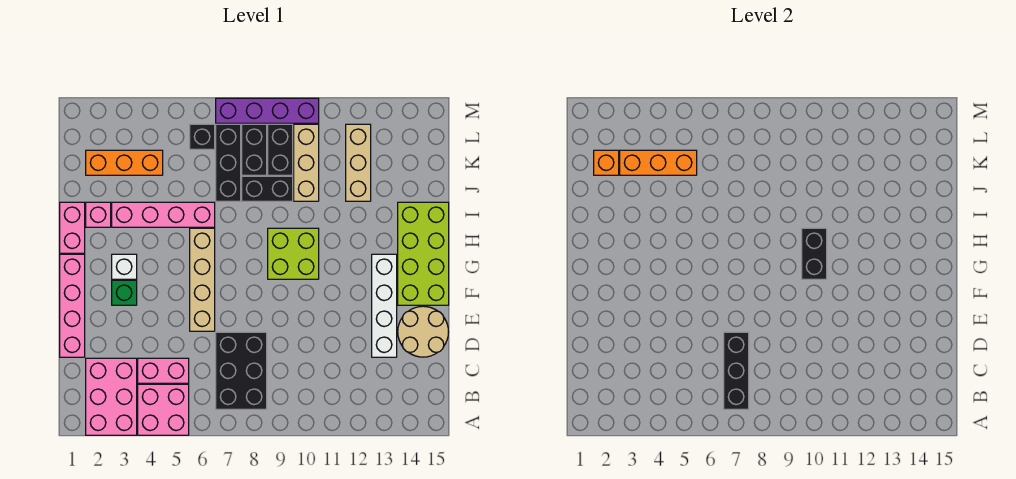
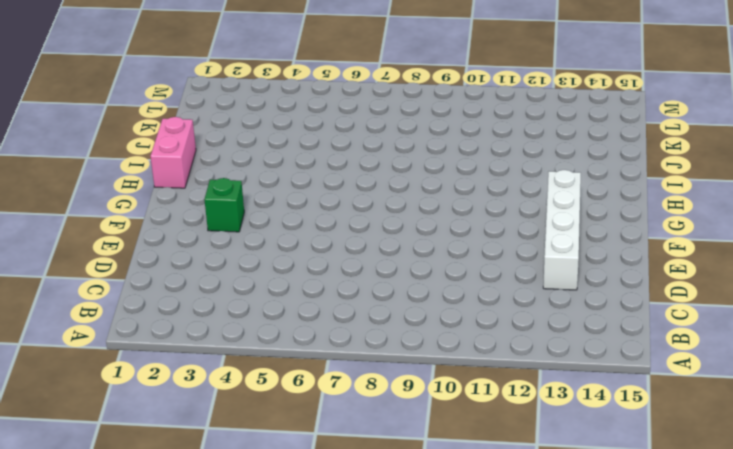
none -> pink 2x3 brick [86,358,137,435]
none -> pink 2x2 brick [138,384,189,435]
none -> black 2x3 brick [216,332,267,409]

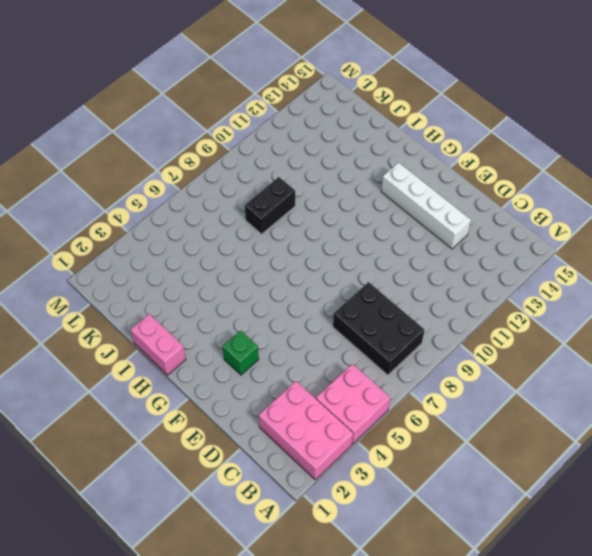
none -> pink 1x2 brick [138,358,189,383]
none -> pink 1x4 brick [60,254,85,357]
none -> tan 2x2 round brick [398,306,448,357]

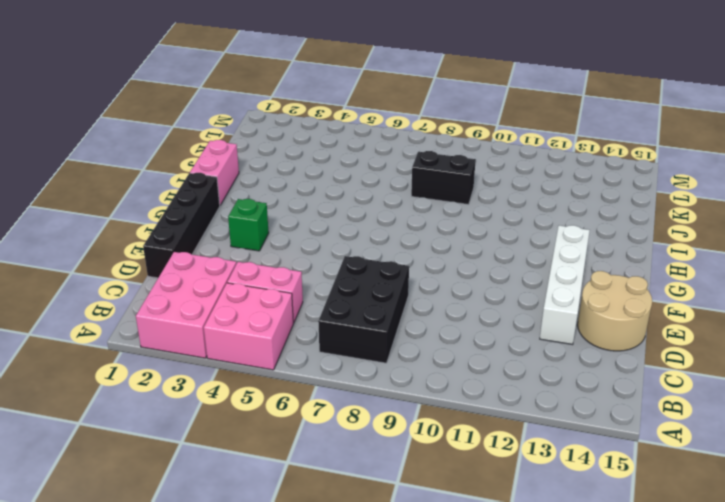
black 1x4 brick [143,173,220,278] -> pink 1x4 brick [60,254,85,357]
none -> tan 1x4 brick [190,228,215,331]
none -> lime 2x4 brick [398,202,449,305]
none -> white 1x1 brick [112,254,137,279]

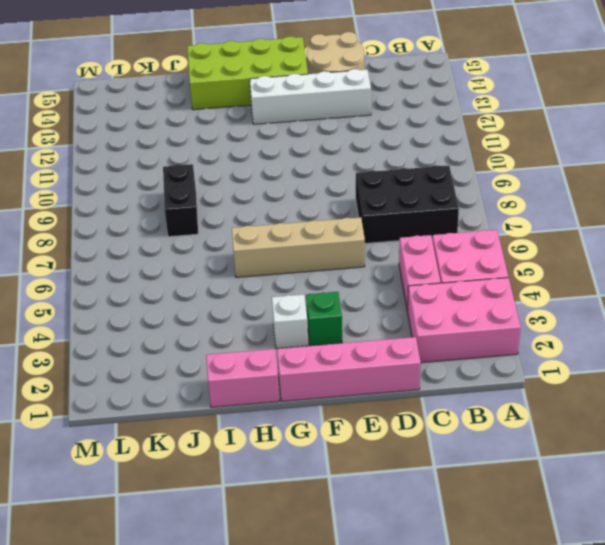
none -> lime 2x2 brick [268,228,319,279]
none -> pink 1x1 brick [86,202,111,227]
none -> pink 1x4 brick [112,202,215,227]

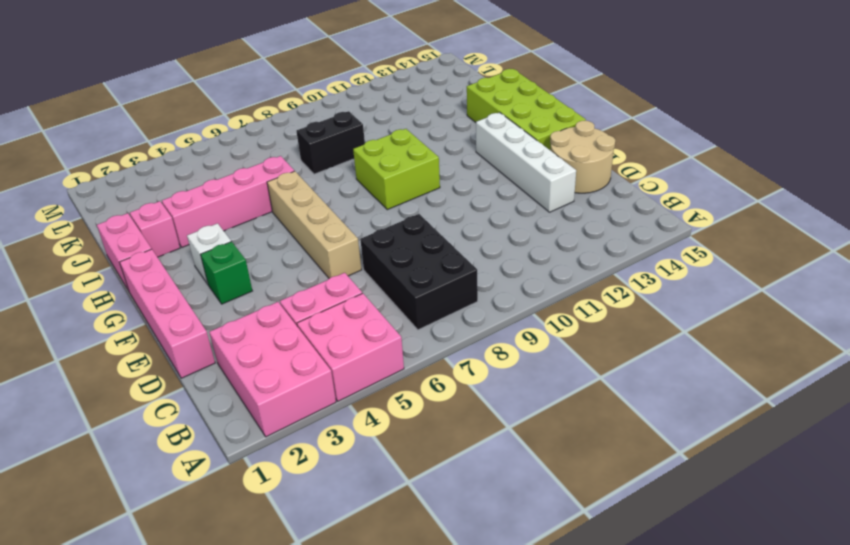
none -> black 1x3 brick [216,124,241,201]
none -> tan 1x3 brick [294,124,319,201]
none -> tan 1x3 brick [346,124,371,201]

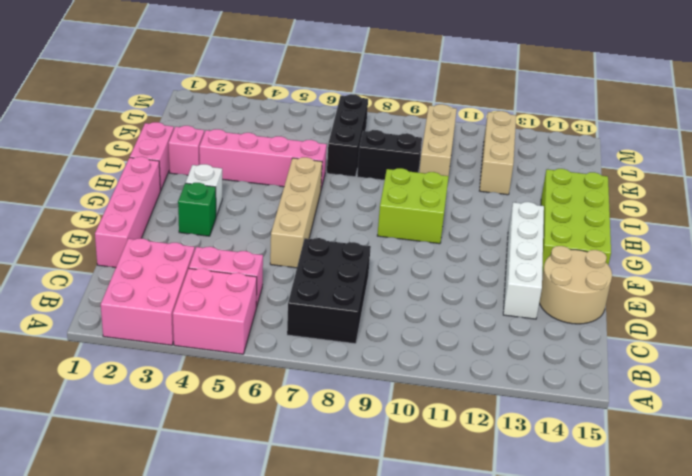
none -> orange 1x3 brick [86,150,163,175]
none -> black 1x2 brick [242,124,267,175]
none -> black 1x2 brick [268,124,293,175]

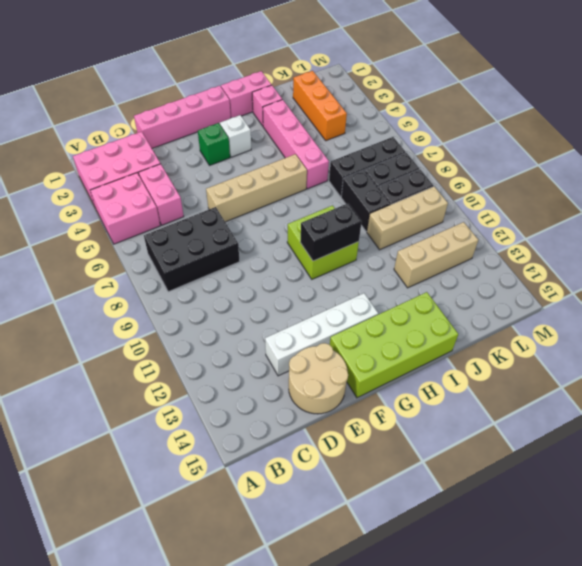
none -> black 1x1 brick [190,124,215,149]
none -> purple 1x4 brick [216,98,319,123]
none -> black 1x3 brick [724,332,749,409]

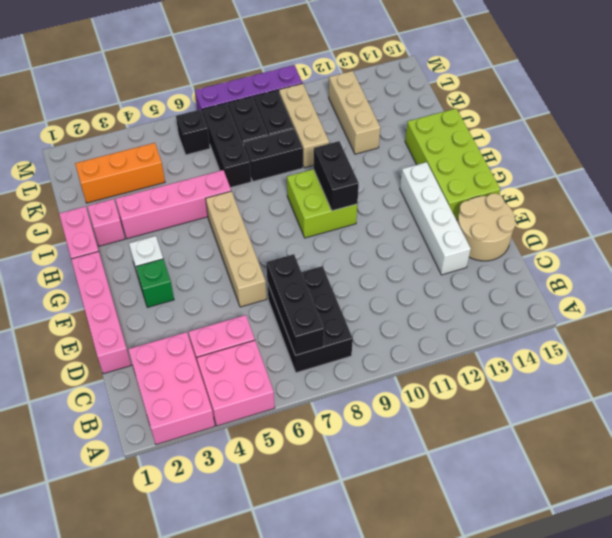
none -> orange 1x1 brick [594,150,619,175]
none -> orange 1x3 brick [620,150,697,175]

